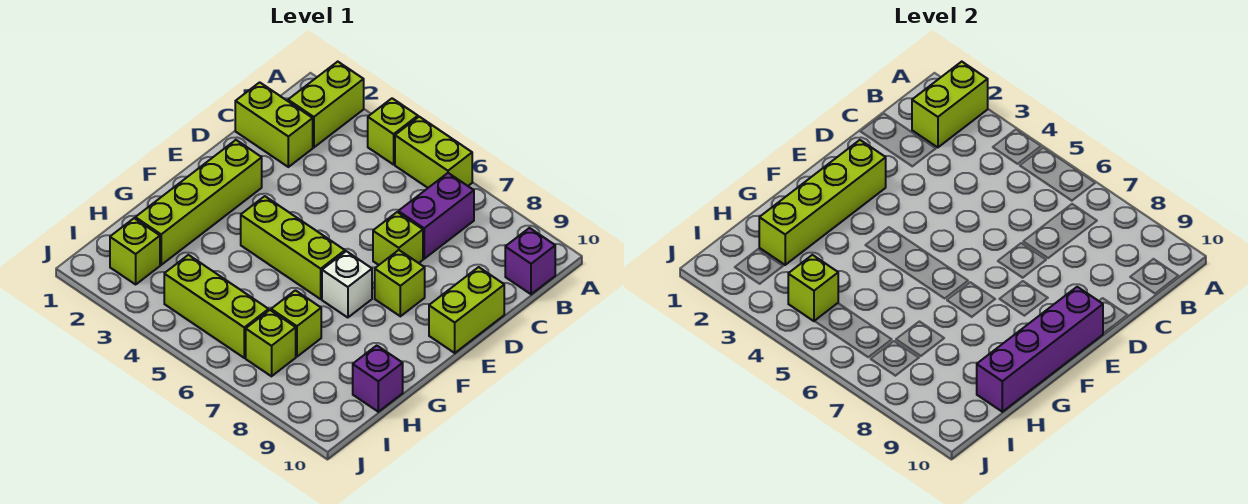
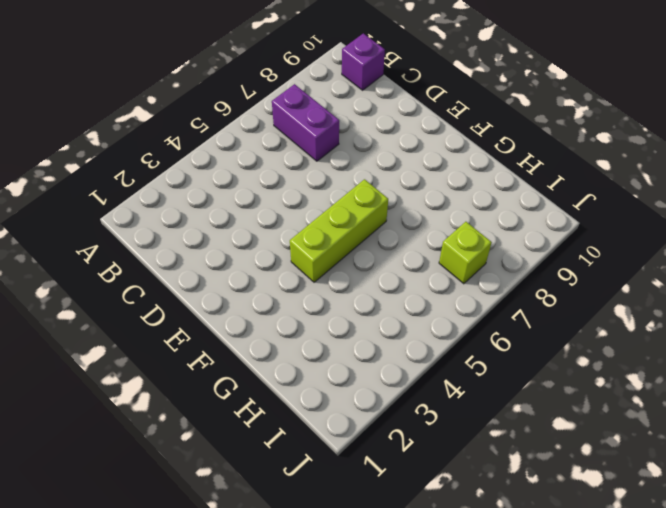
none -> lime 1x2 brick [288,62,364,147]
none -> lime 1x1 brick [368,98,418,165]
none -> lime 1x2 brick [395,117,472,188]

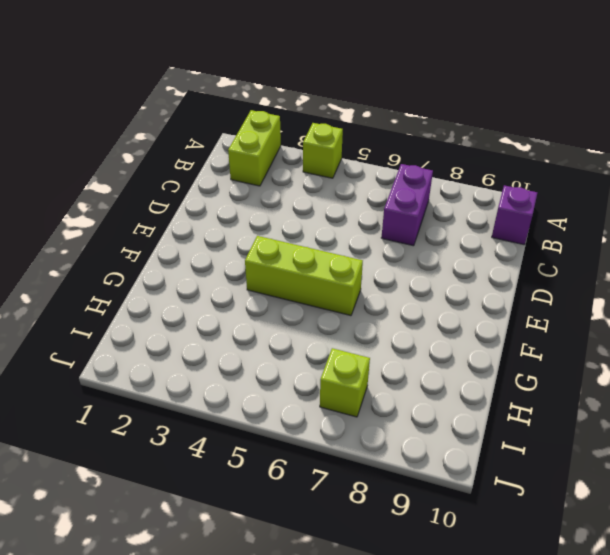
none -> lime 1x2 brick [395,117,472,188]
none -> lime 1x2 brick [235,82,313,167]
none -> lime 1x1 brick [373,212,423,265]

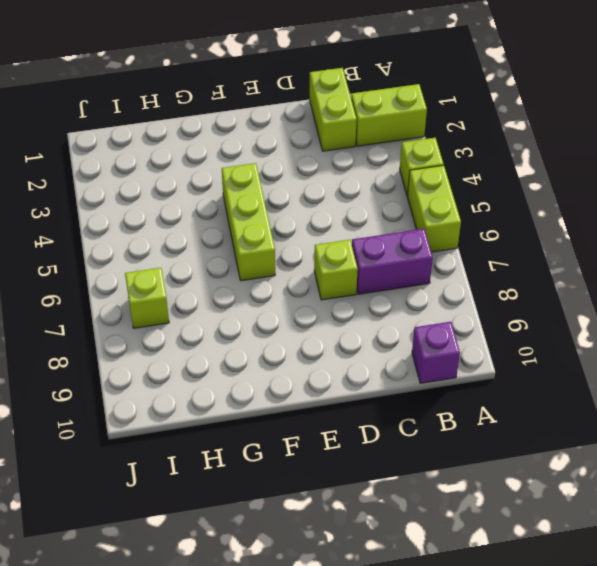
none -> lime 1x2 brick [429,267,504,353]
none -> lime 1x4 brick [135,140,262,265]
none -> lime 1x1 brick [375,250,425,316]

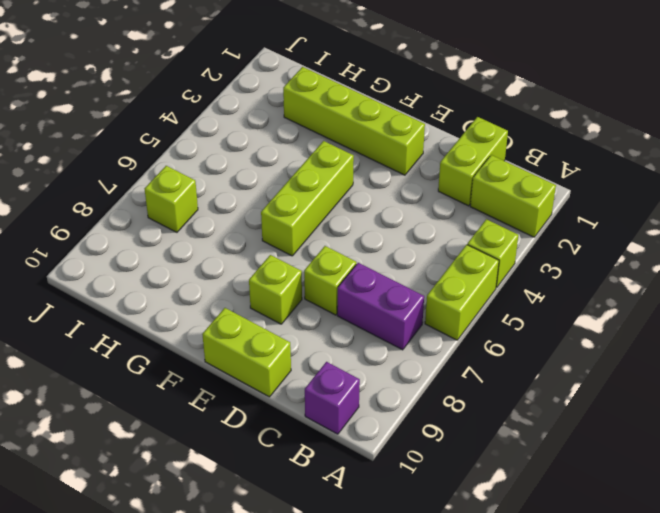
none -> white 1x1 brick [322,251,372,318]
none -> lime 1x1 brick [271,290,321,357]
none -> purple 1x1 brick [353,346,403,412]

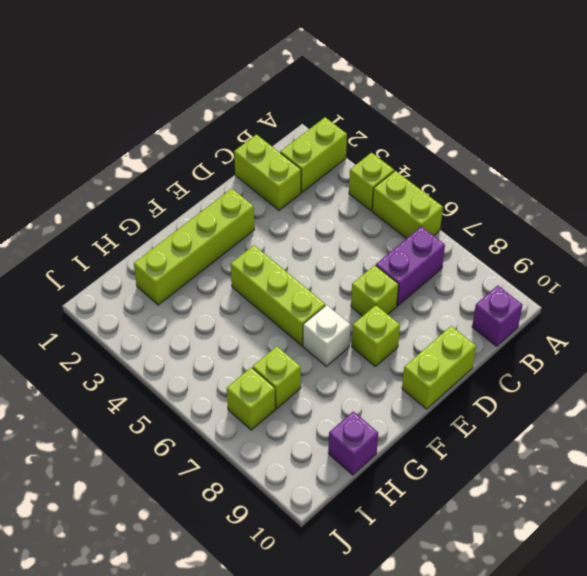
none -> lime 1x1 brick [110,218,160,284]
none -> lime 1x3 brick [164,255,269,358]
none -> lime 1x2 brick [912,62,988,147]

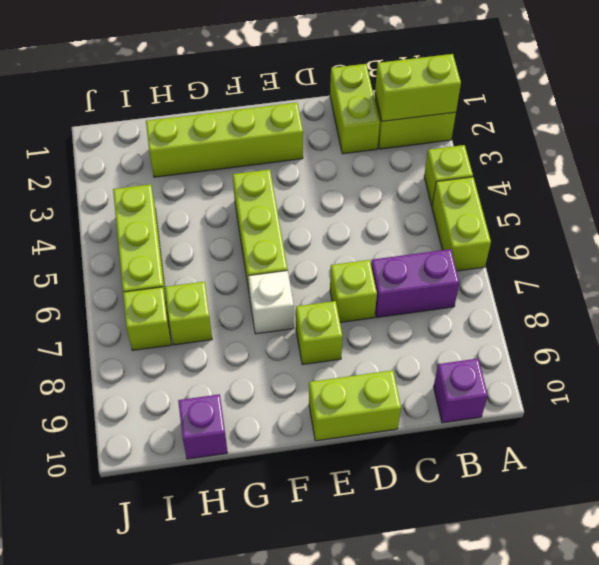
none -> lime 1x1 brick [110,218,160,284]
none -> lime 1x4 brick [759,140,886,265]
none -> purple 1x4 brick [977,287,1103,412]

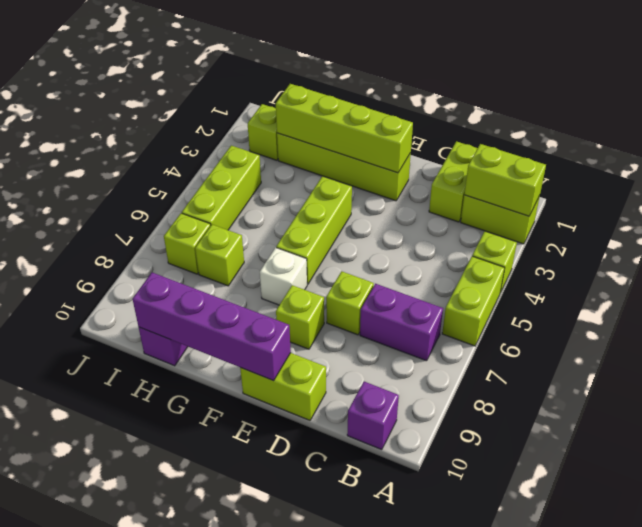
none -> lime 1x1 brick [788,255,838,321]

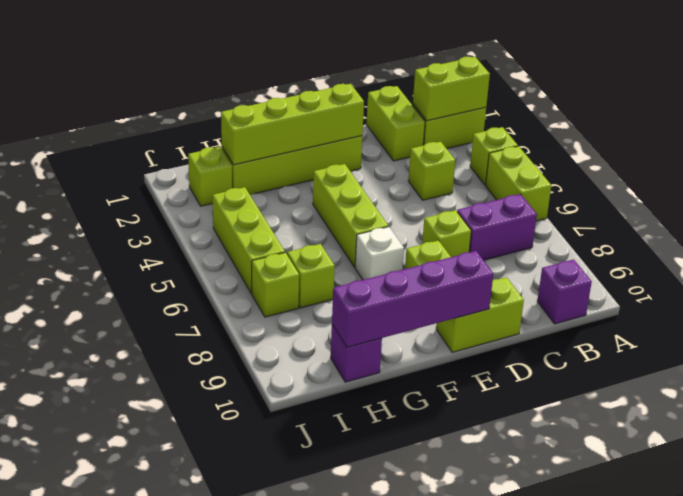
lime 1x1 brick [408,142,455,200] -> lime 1x1 brick moved to [788,255,838,321]

